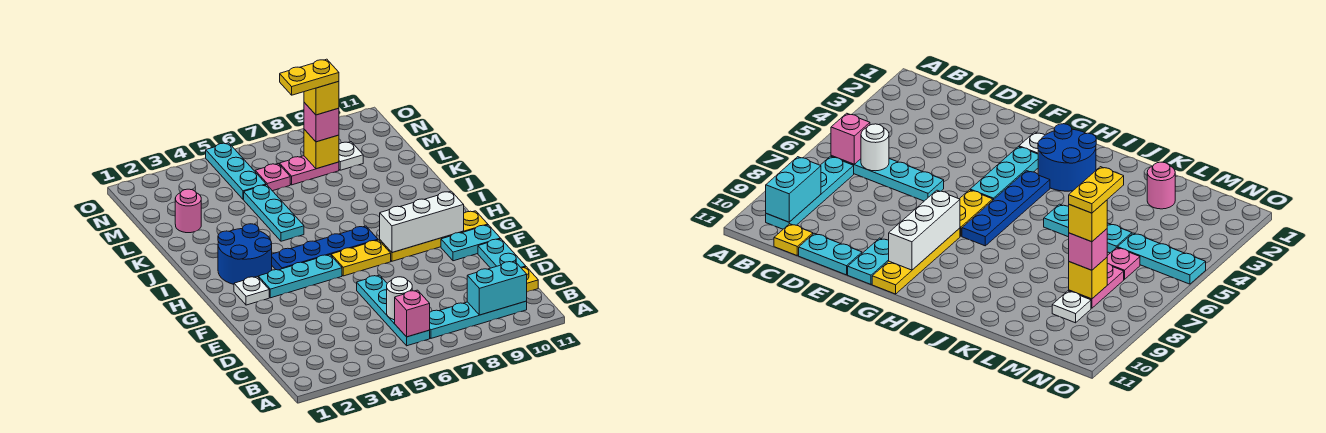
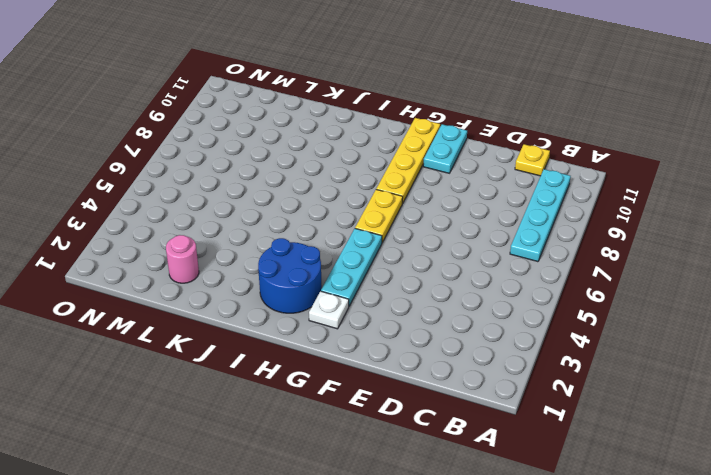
none -> cyan 1x4 plate [357,275,430,346]
none -> cyan 1x2 plate [478,239,526,268]
none -> blue 1x4 plate [272,226,378,270]

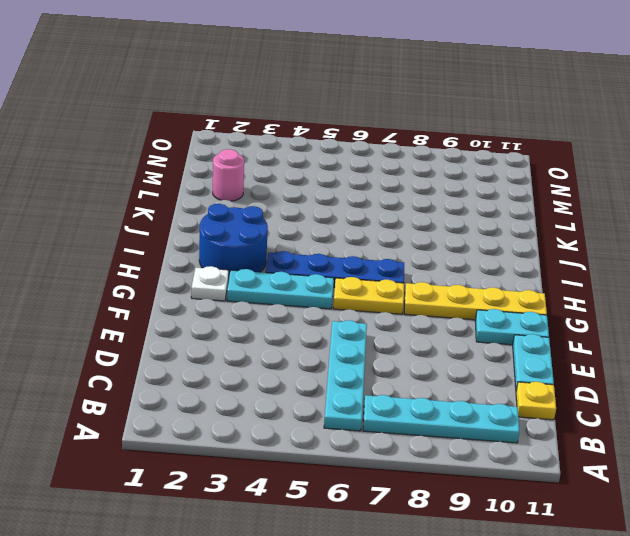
none -> cyan 1x3 plate [244,185,304,241]
none -> cyan 1x3 plate [206,143,266,199]
none -> pink 1x1 plate [255,164,290,191]

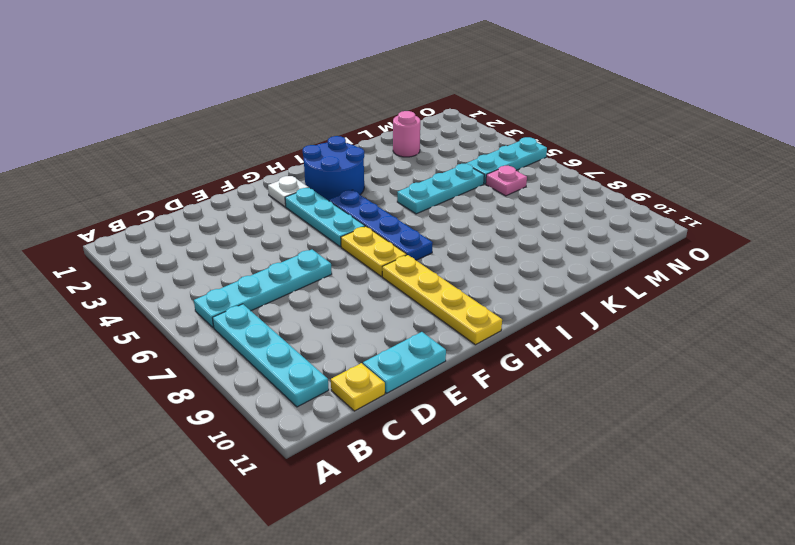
none -> cyan 1x2 plate [441,225,500,261]
none -> pink 1x2 plate [280,156,339,185]
none -> white 1x1 plate [339,142,363,170]

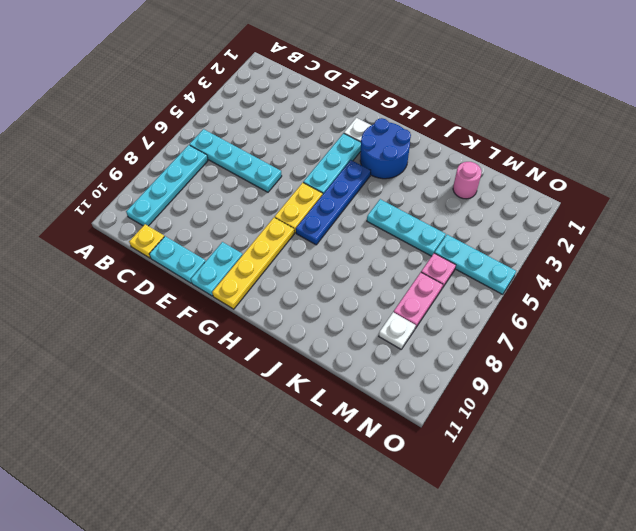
none -> pink 1x1 brick [395,290,430,337]
none -> cyan 1x2 brick [467,261,527,315]
none -> white 1x1 round brick [387,277,412,320]

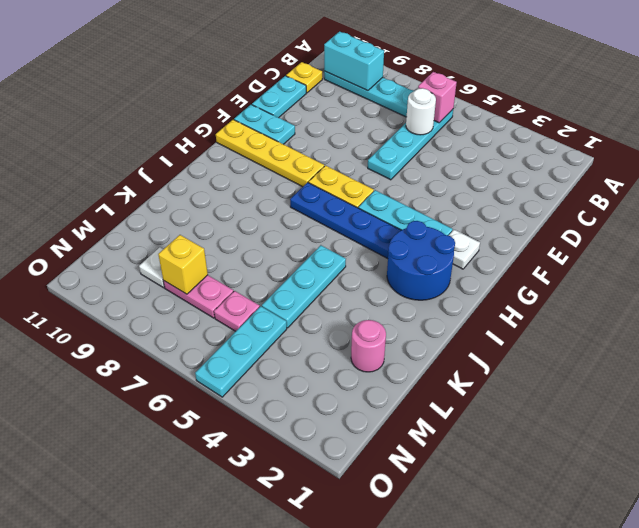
none -> white 1x3 brick [380,191,464,252]
none -> pink 1x1 brick [304,102,339,142]
none -> yellow 1x1 brick [304,81,339,115]

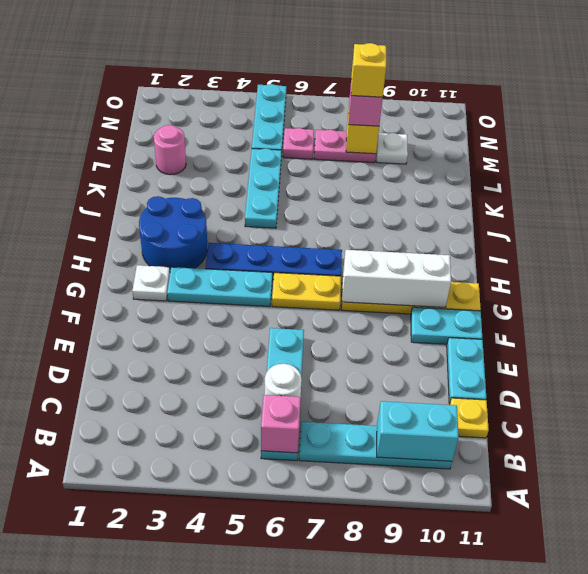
none -> yellow 1x2 plate [280,59,339,95]

